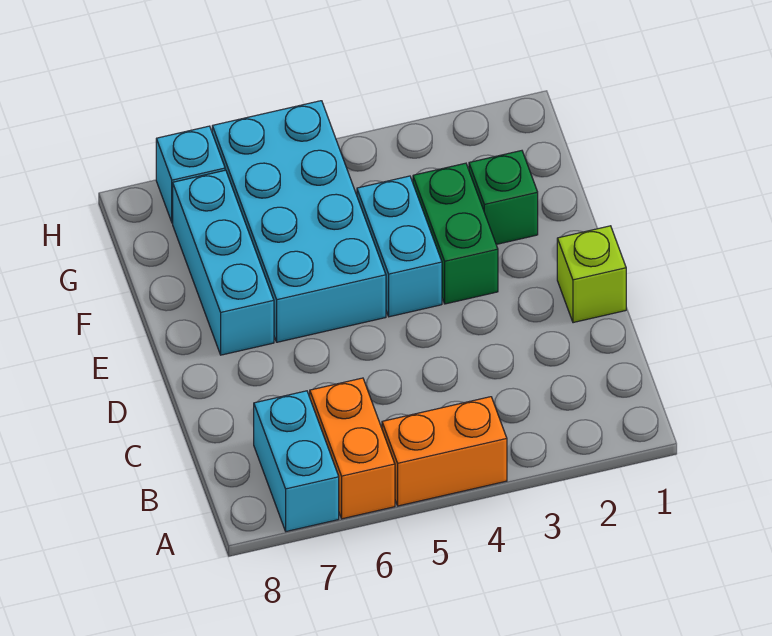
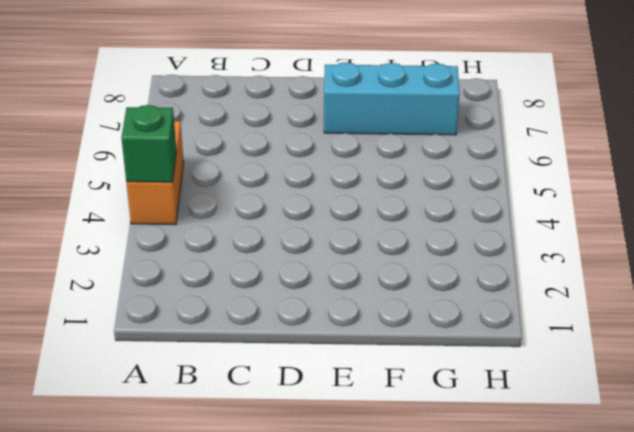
green 1x1 brick [121,105,177,182] -> green 1x1 brick moved to [469,151,538,244]
none -> orange 1x2 brick [310,378,395,519]
none -> cyan 1x2 brick [254,391,339,531]

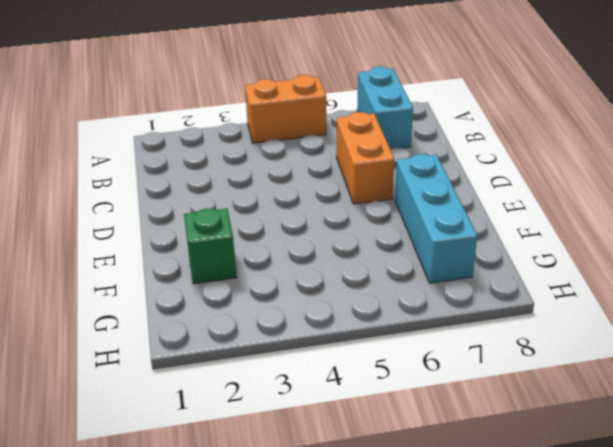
orange 1x2 brick [336,112,394,204] -> orange 1x2 brick moved to [310,378,395,519]
none -> lime 1x1 brick [557,226,626,323]
none -> green 1x2 brick [413,163,498,304]

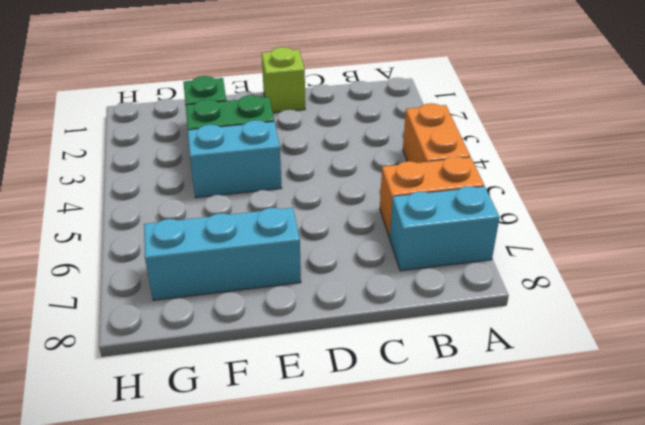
none -> cyan 2x4 brick [212,101,386,342]
none -> cyan 1x1 brick [156,126,225,223]

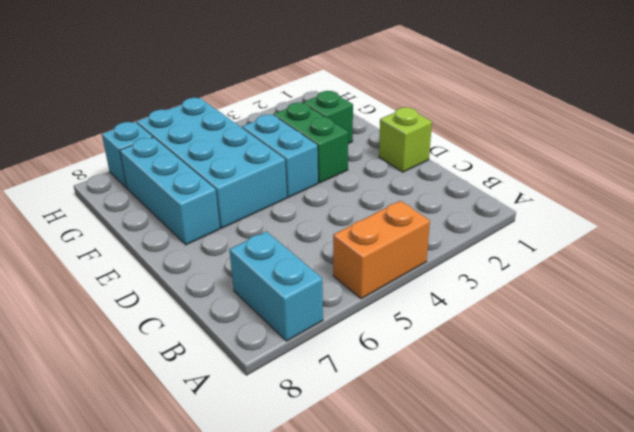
none -> orange 1x2 brick [310,378,395,519]

